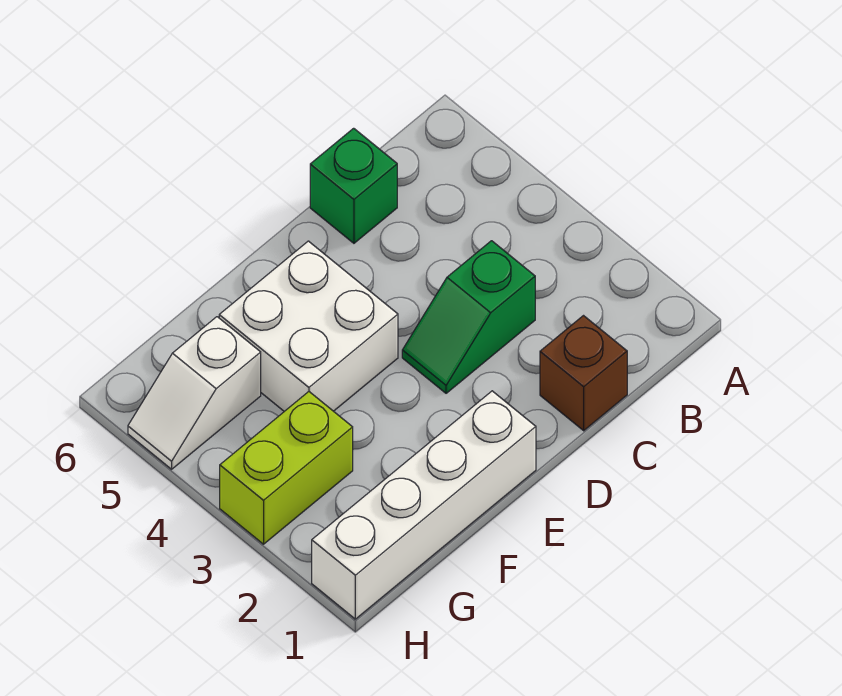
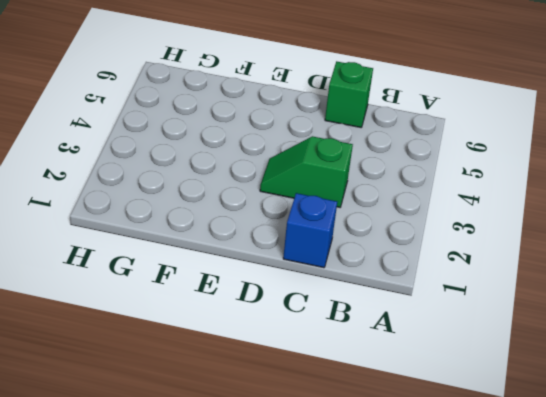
blue 1x1 brick [283,193,337,268] -> brown 1x1 brick [540,316,627,431]
none -> white 1x4 brick [312,391,536,619]
none -> white 2x2 brick [219,241,398,411]

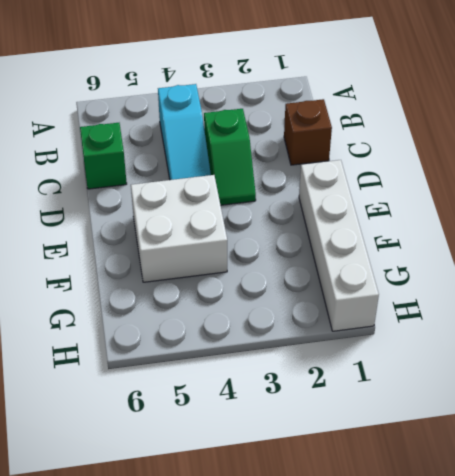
cyan 1x3 slope [158,84,211,180] -> none
none -> lime 1x2 brick [220,392,353,544]
none -> white 1x2 slope [128,317,261,469]

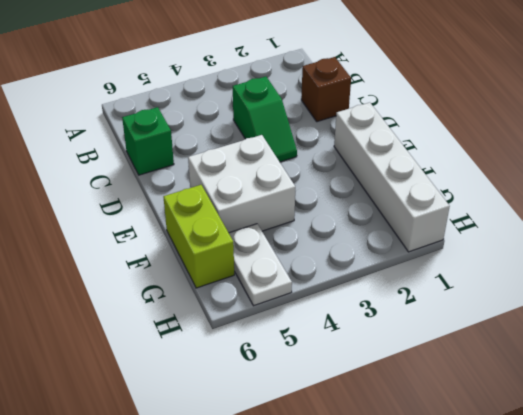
lime 1x2 brick [164,185,234,288] -> lime 1x2 brick moved to [220,392,353,544]
white 1x2 plate [229,224,292,306] -> white 1x2 slope [128,317,261,469]

